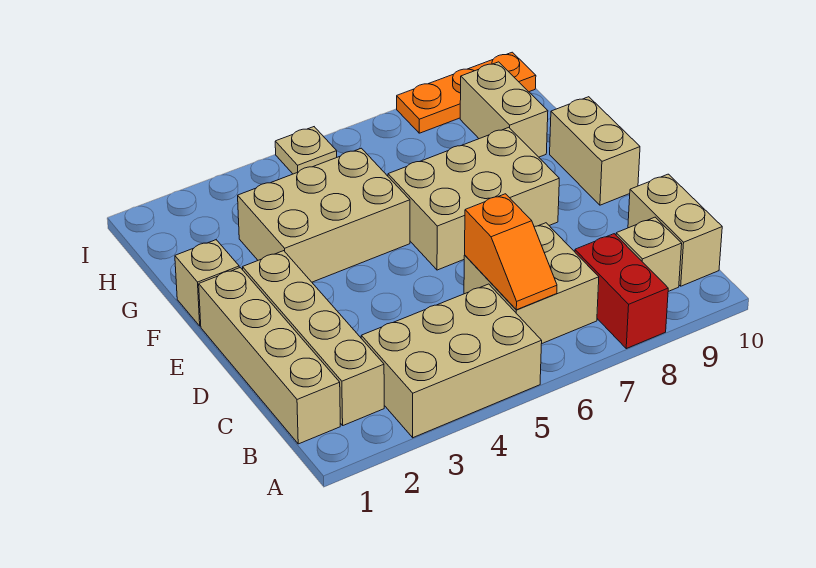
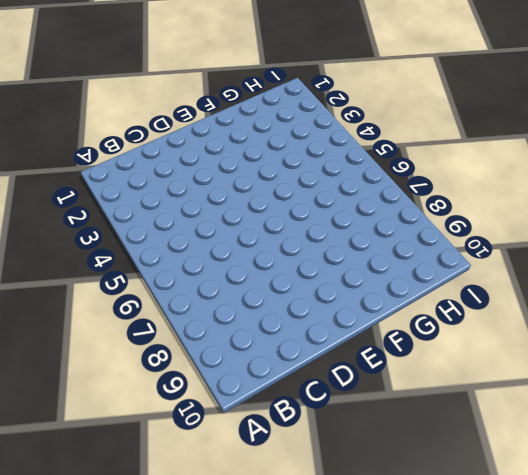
none -> tan 2x3 brick [361,284,542,438]
none -> red 1x2 brick [575,234,668,349]
none -> tan 1x4 brick [199,268,340,444]

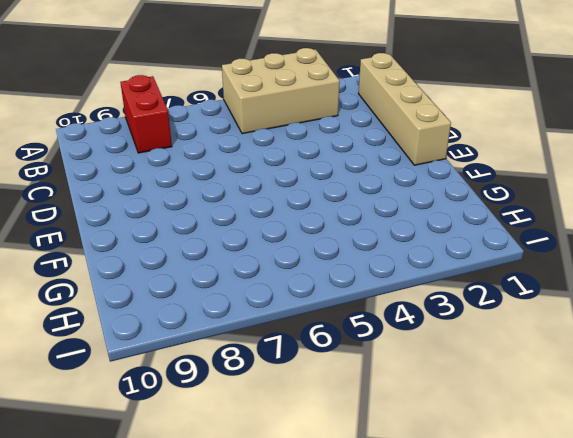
none -> tan 1x4 brick [243,251,384,425]
none -> tan 2x2 brick [464,223,599,344]
none -> tan 1x1 brick [616,217,682,291]

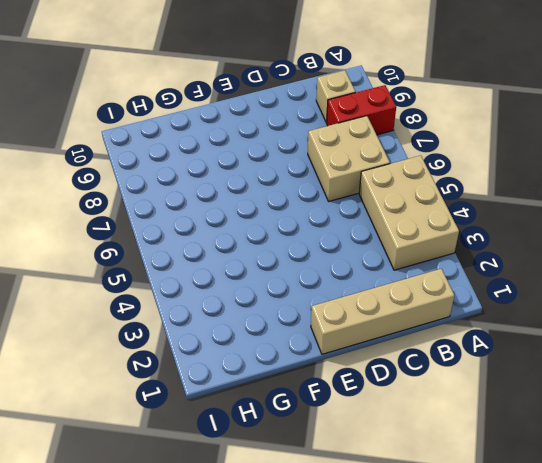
none -> tan 1x4 brick [243,251,384,425]
none -> tan 1x2 brick [628,174,722,286]
none -> tan 2x3 brick [388,127,559,270]

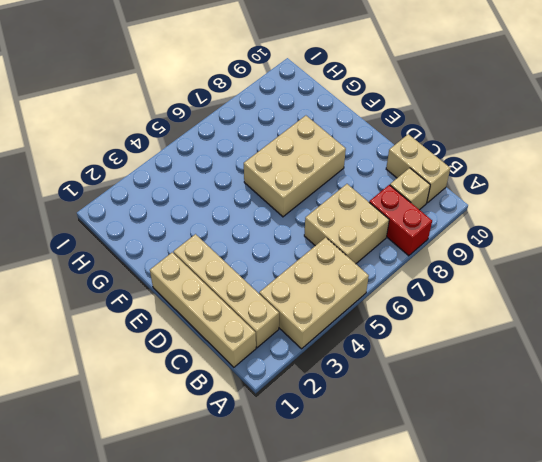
none -> tan 1x2 brick [550,97,640,205]
none -> tan 1x1 brick [175,240,239,326]
none -> tan 2x3 brick [238,148,410,282]

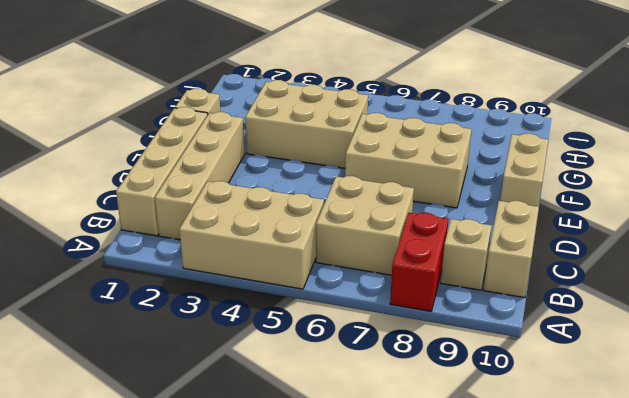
none -> tan 1x2 brick [460,62,548,157]
none -> tan 1x1 plate [275,127,337,174]
none -> orange 1x3 plate [397,52,536,133]

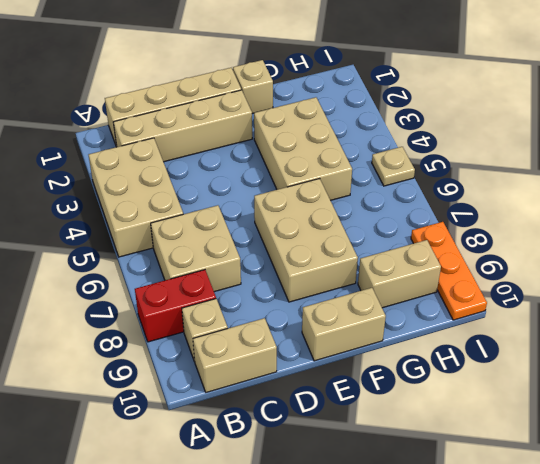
none -> orange 1x2 slope [465,194,557,310]

